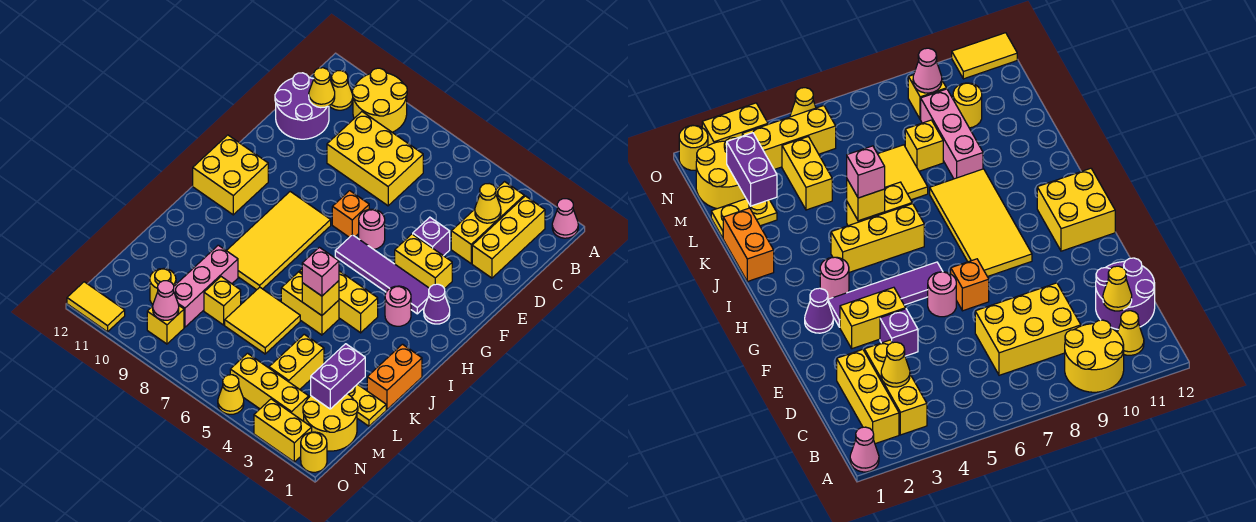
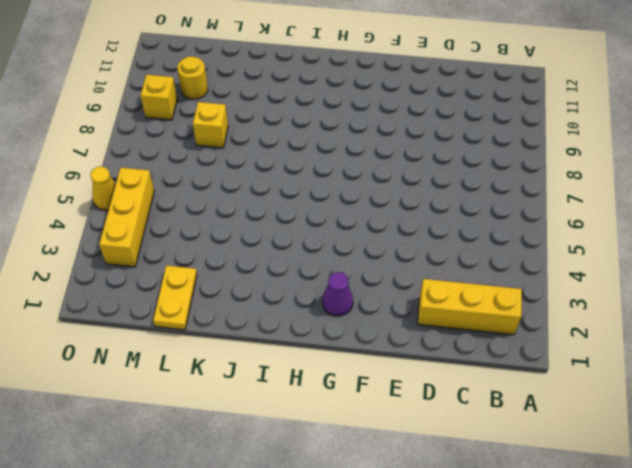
none -> pink 1x1 cone [552,199,578,238]
none -> yellow 2x2 round brick [352,68,407,132]
none -> yellow 1x3 brick [451,182,524,263]
none -> yellow 1x1 cone [329,71,353,110]

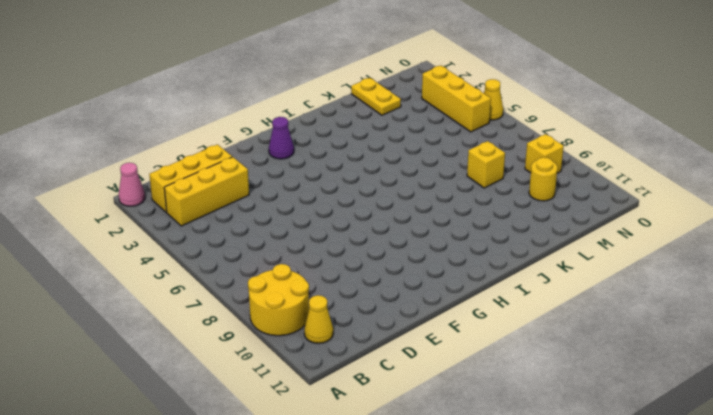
none -> yellow 2x3 brick [327,112,423,206]
none -> purple 2x2 round brick [275,73,329,139]
none -> purple 1x1 brick [413,217,450,256]
none -> yellow 1x2 brick [395,234,452,289]

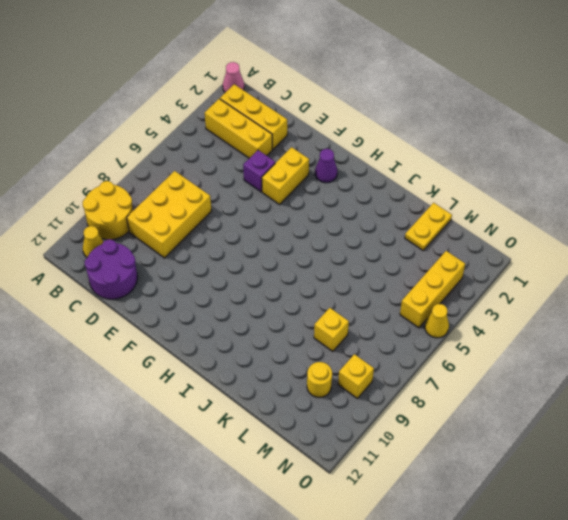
none -> pink 1x1 round brick [359,209,385,249]
none -> orange 1x1 brick [332,191,369,237]
none -> purple 1x4 tile [335,235,429,314]
none -> yellow 2x4 tile [226,192,331,290]

